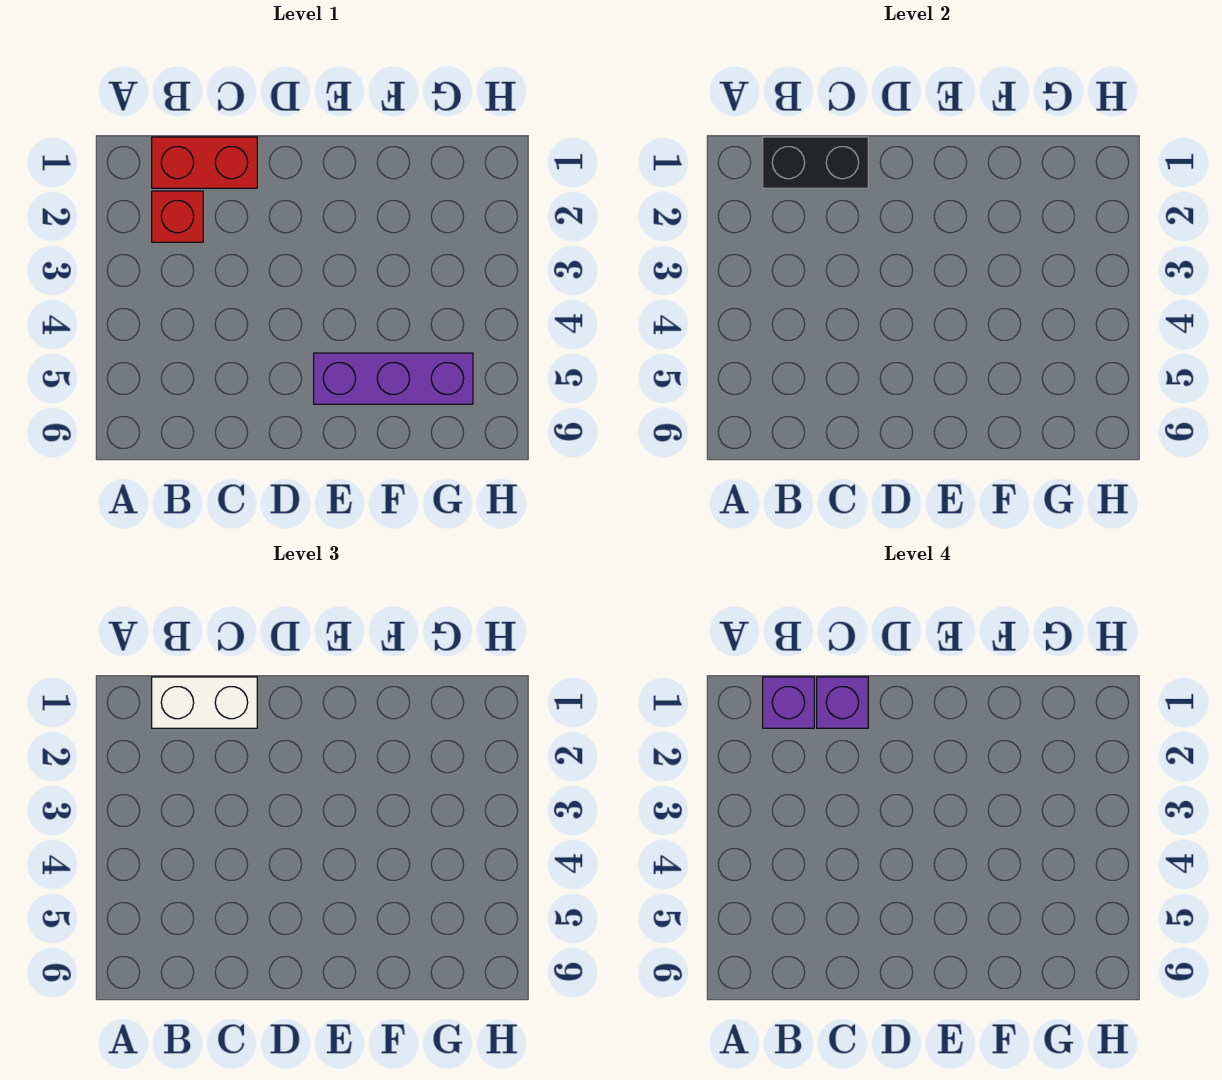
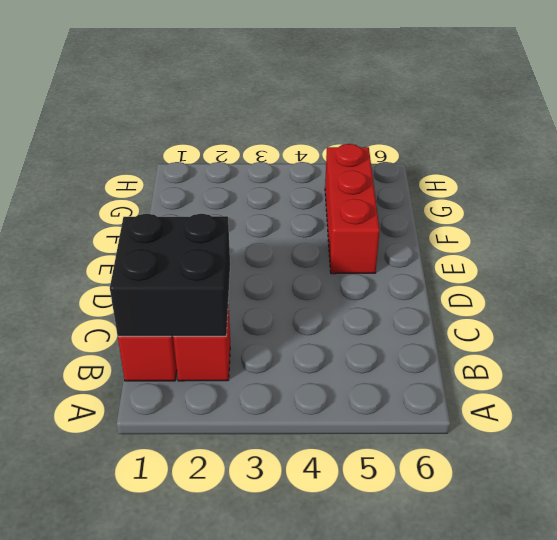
black 2x2 brick [110,214,230,336] -> black 1x2 brick [763,137,868,188]
red 1x3 brick [325,144,380,274] -> purple 1x3 brick [314,353,473,404]
none -> white 1x2 brick [152,677,257,728]
none -> purple 1x1 brick [763,677,814,728]

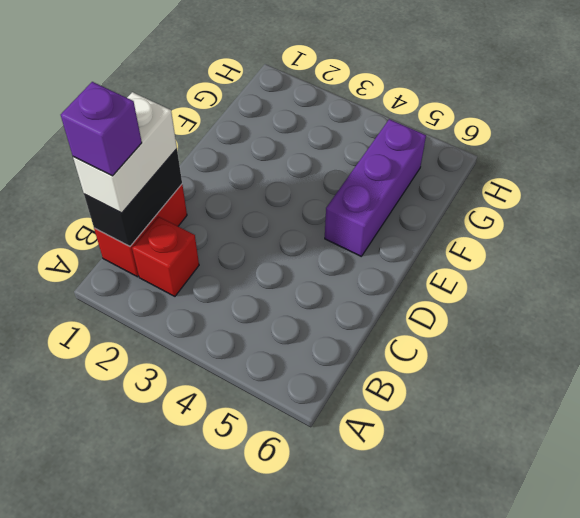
none -> purple 1x1 brick [817,677,868,728]

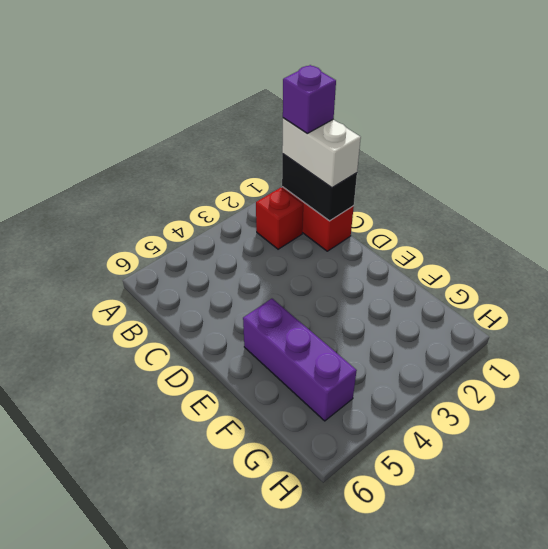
none -> purple 1x1 brick [817,677,868,728]

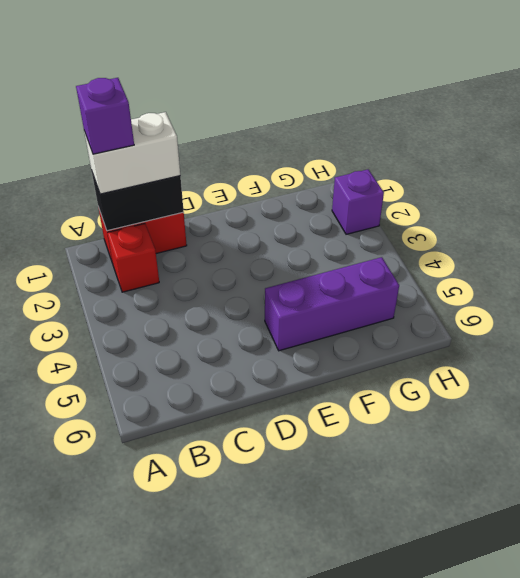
purple 1x1 brick [332,169,384,234] -> purple 1x1 brick moved to [817,677,868,728]

